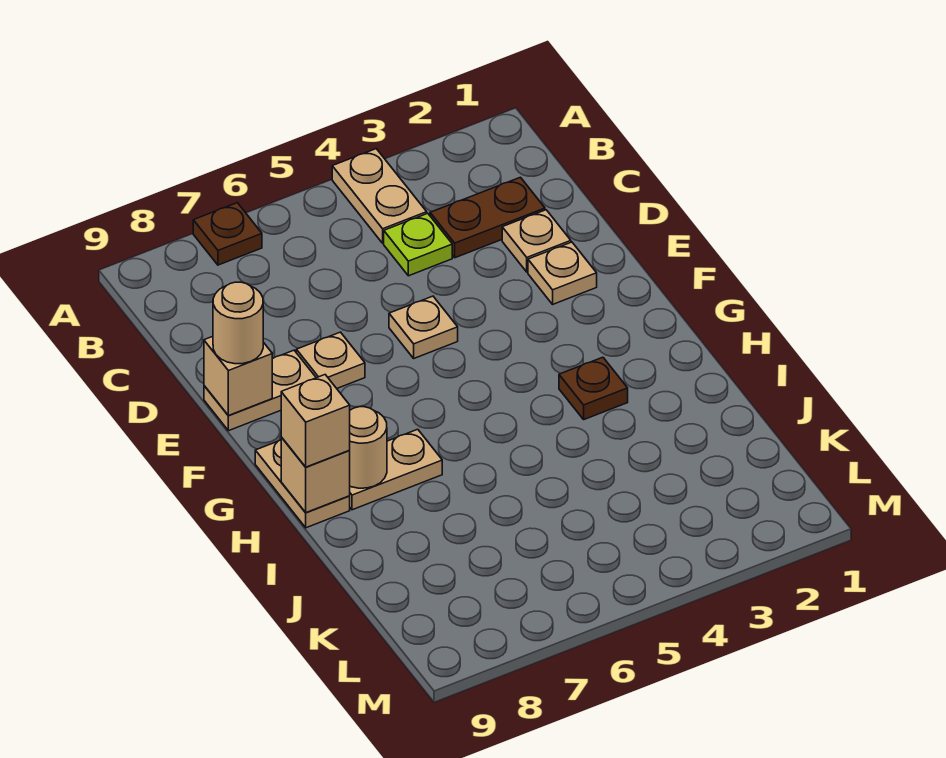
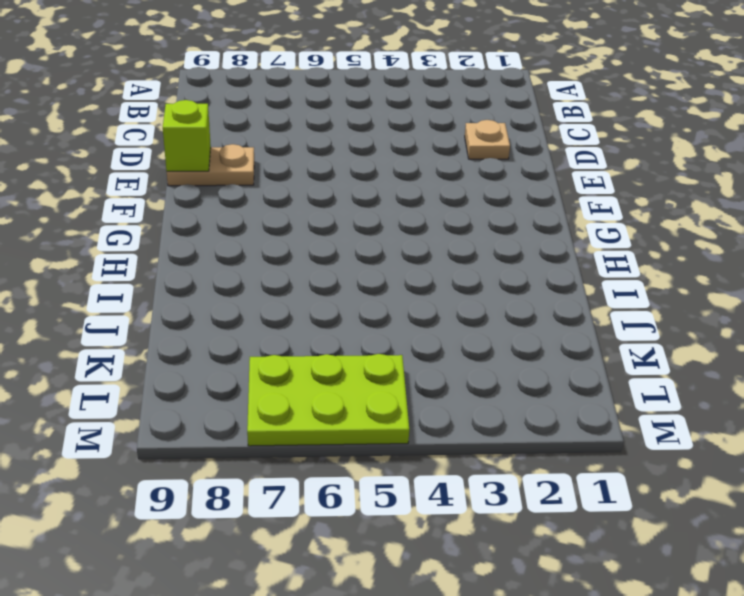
lime 1x1 brick [163,100,211,171] -> tan 1x1 brick [204,336,272,415]
lime 2x3 plate [247,354,409,446] -> none
none -> tan 1x2 plate [332,149,427,243]
none -> brown 1x1 plate [193,203,262,265]
none -> brown 1x2 plate [430,177,545,258]

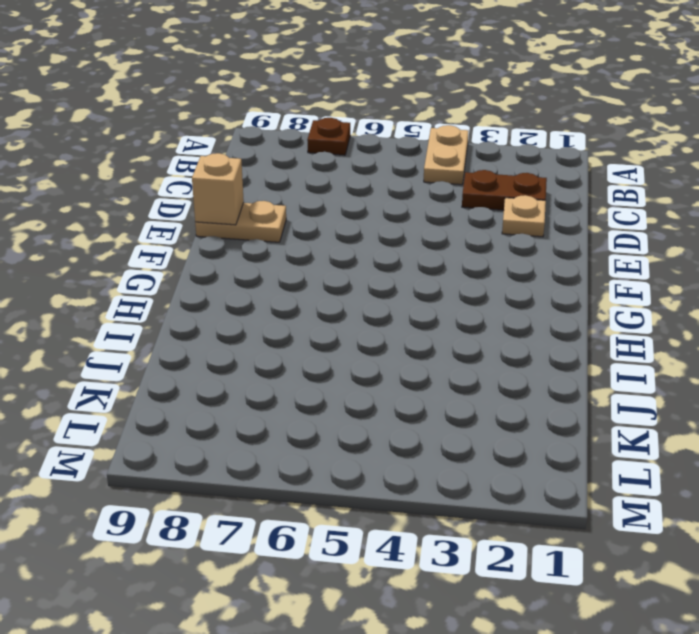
none -> lime 1x1 plate [384,213,452,276]
none -> tan 1x1 plate [528,242,597,304]
none -> tan 1x1 plate [389,296,458,358]

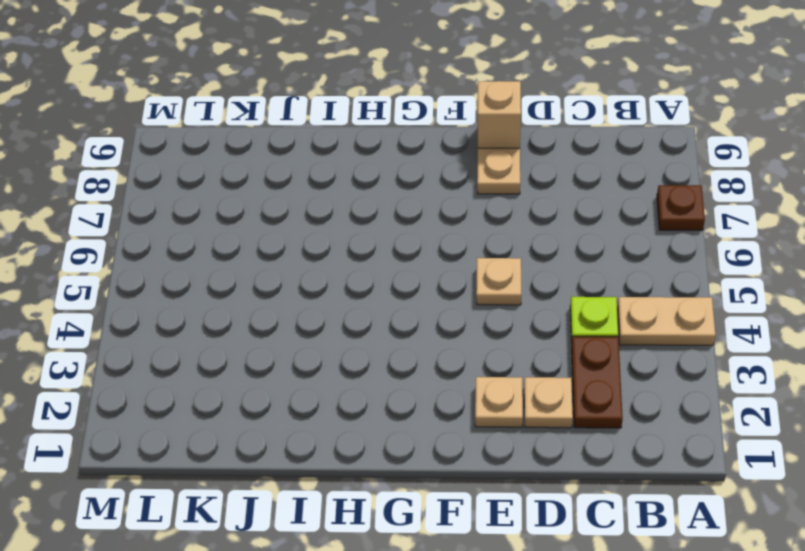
none -> tan 1x1 plate [296,332,365,388]
none -> tan 1x2 plate [255,440,350,528]
none -> brown 1x1 plate [559,357,628,419]

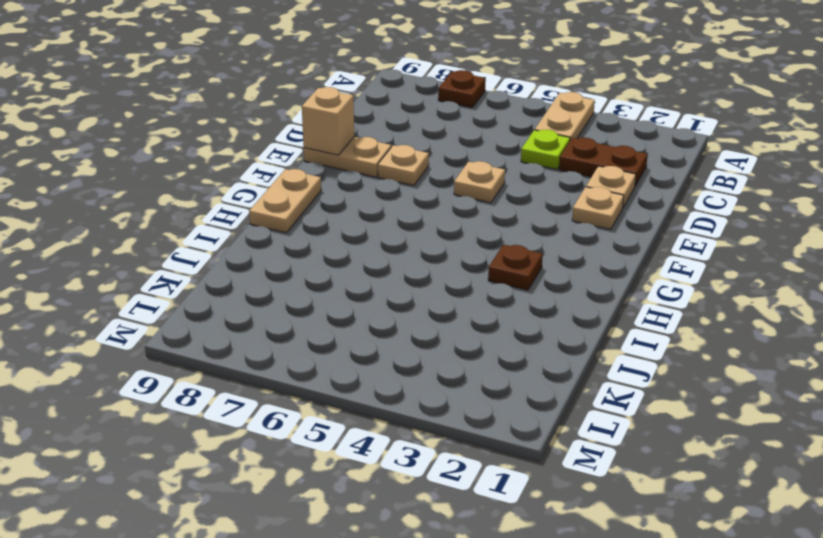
none -> tan 1x2 plate [350,429,442,510]
none -> tan 1x1 round brick [350,407,387,488]
none -> tan 1x1 brick [281,437,350,512]

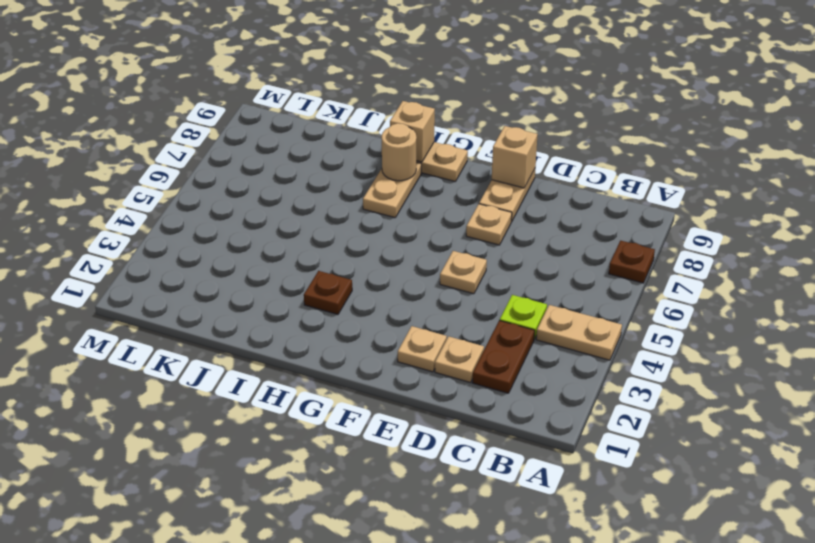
none -> tan 1x1 round brick [213,282,263,364]
none -> tan 1x1 brick [281,375,350,467]

